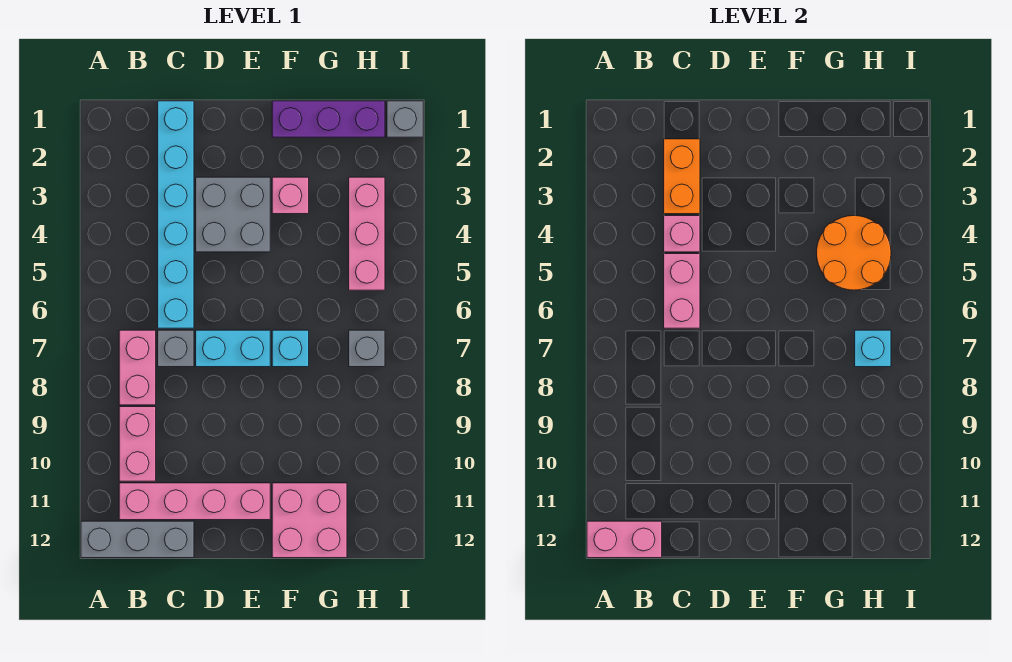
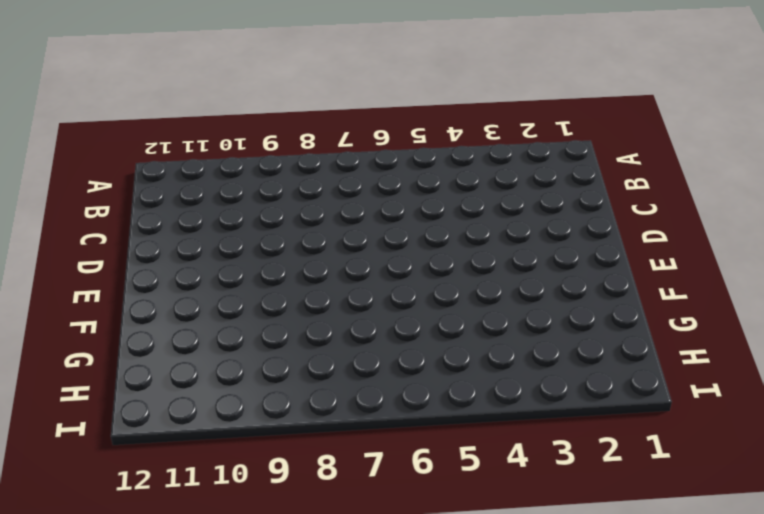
none -> grey 1x3 brick [81,521,194,558]
none -> pink 1x2 brick [119,330,156,405]
none -> pink 1x2 brick [119,407,156,481]

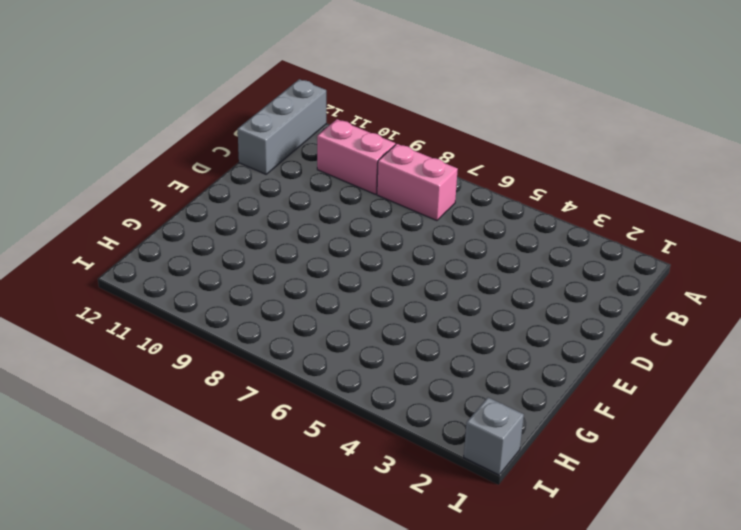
none -> pink 1x4 brick [119,483,270,520]
none -> cyan 1x6 brick [158,101,194,328]
none -> grey 1x1 brick [158,330,194,367]

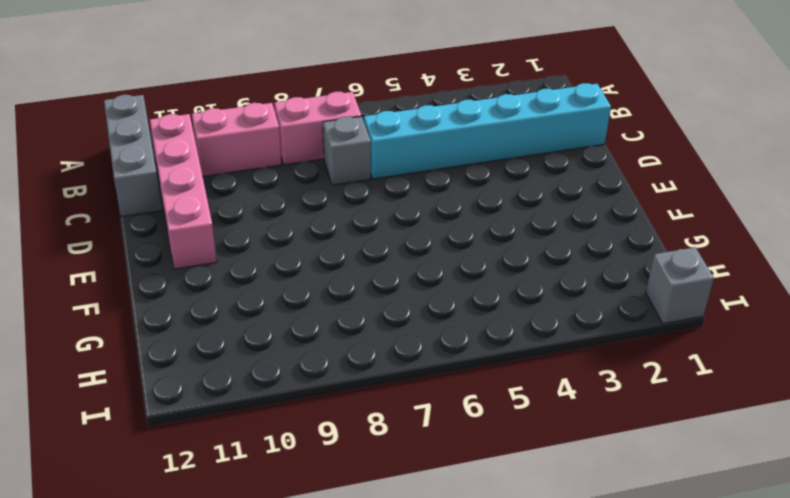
none -> grey 2x2 brick [196,177,270,252]
none -> cyan 1x2 brick [196,330,270,367]
none -> purple 1x3 brick [272,101,385,137]

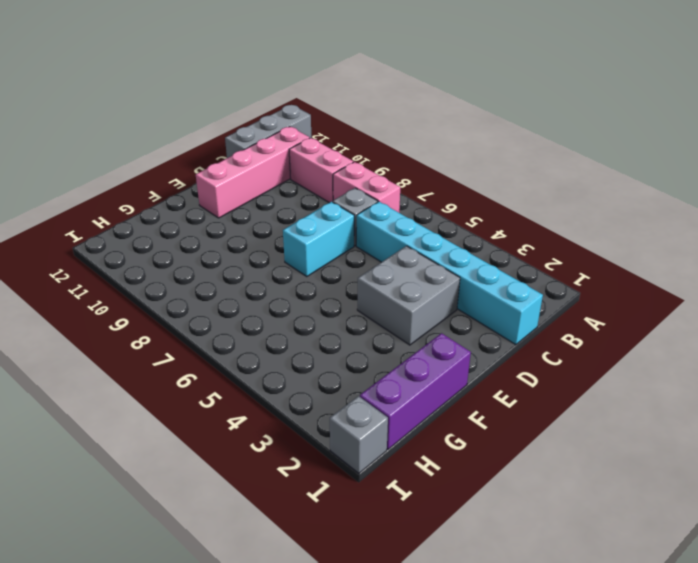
none -> pink 1x1 brick [272,177,309,214]
none -> cyan 1x1 brick [272,330,309,367]
none -> pink 2x2 brick [272,483,347,558]

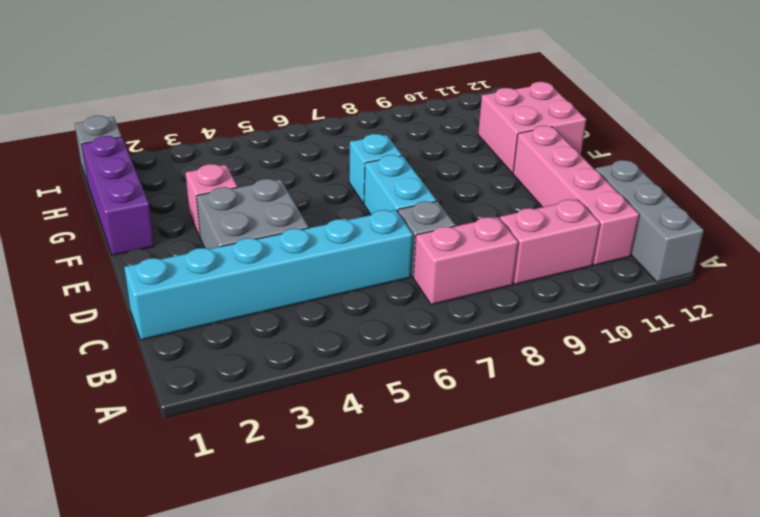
none -> pink 1x3 brick [349,177,385,290]
none -> grey 1x1 brick [349,330,385,367]
none -> pink 1x2 brick [587,521,662,558]

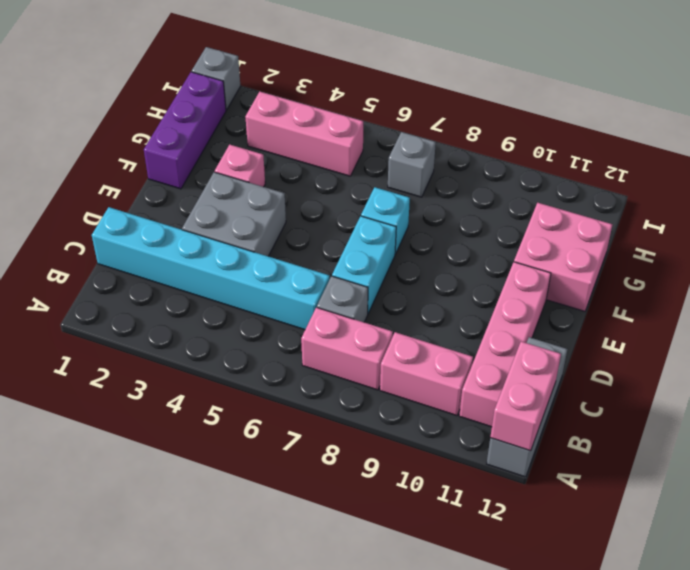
none -> orange 1x2 brick [664,139,700,214]
none -> pink 1x1 brick [664,216,700,252]
none -> pink 1x2 brick [664,254,700,328]

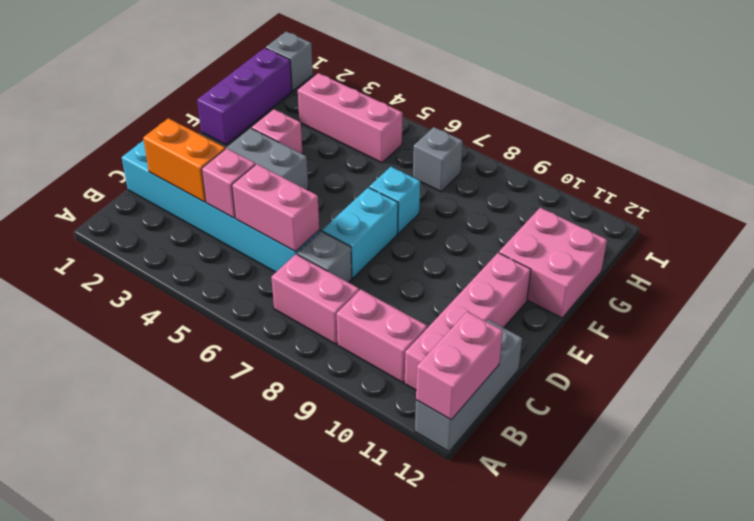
none -> orange 2x2 round brick [817,216,891,290]
none -> cyan 1x1 brick [855,330,891,367]

